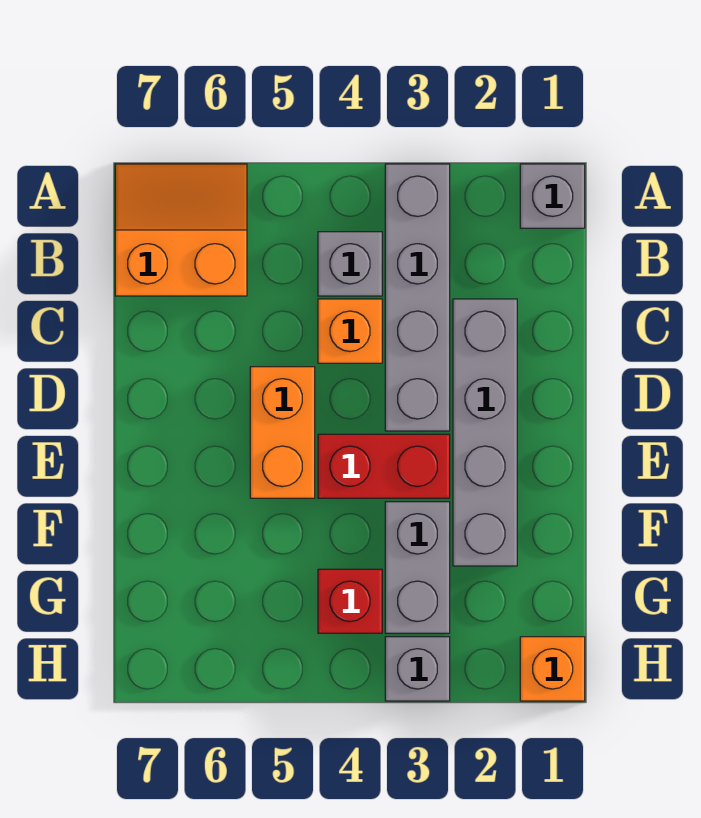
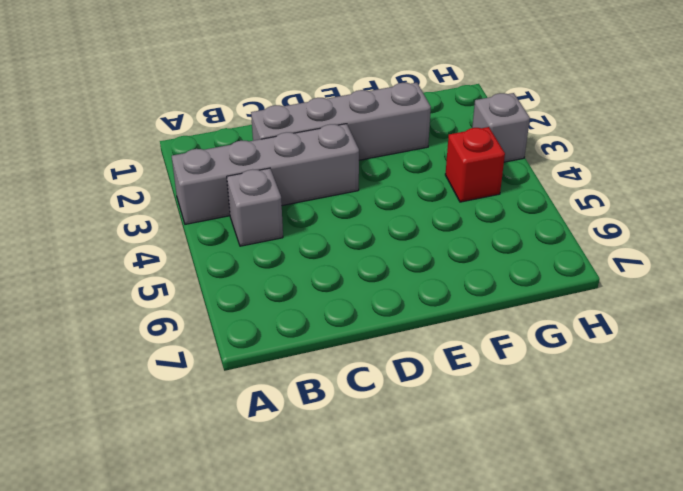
none -> grey 1x1 brick [520,164,585,228]
none -> orange 2x2 slope [115,164,247,296]
none -> orange 1x1 brick [318,299,382,363]

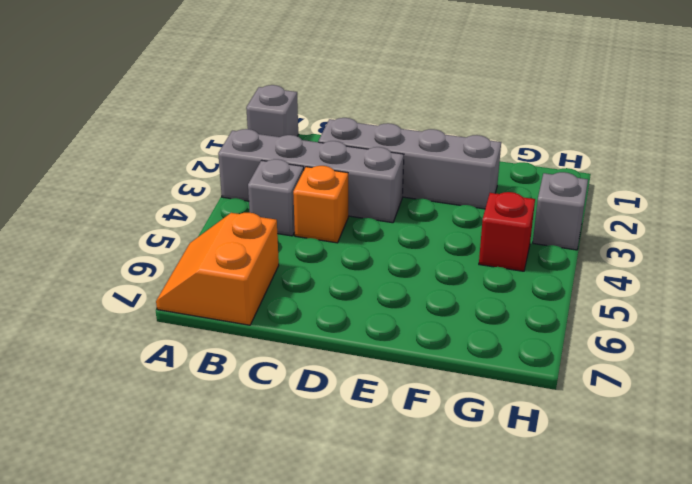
none -> orange 1x2 brick [250,367,315,498]
none -> red 1x2 brick [318,434,450,498]
none -> grey 1x2 brick [385,502,450,633]

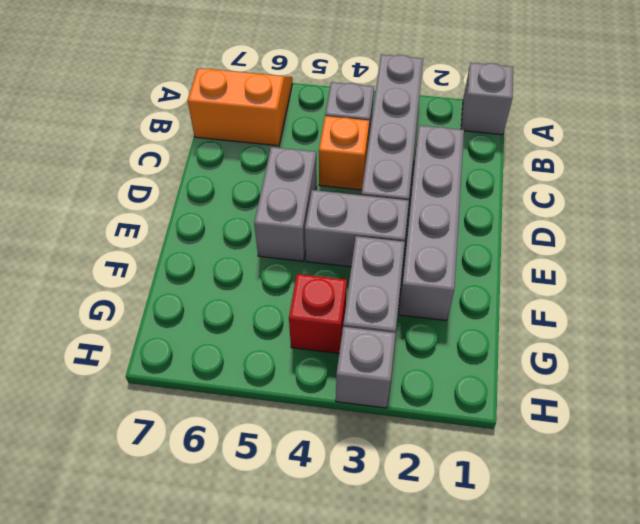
grey 1x2 brick [254,147,317,261] -> orange 1x2 brick [250,367,315,498]
grey 1x2 brick [305,190,409,267] -> red 1x2 brick [318,434,450,498]
none -> orange 1x1 brick [520,637,585,701]

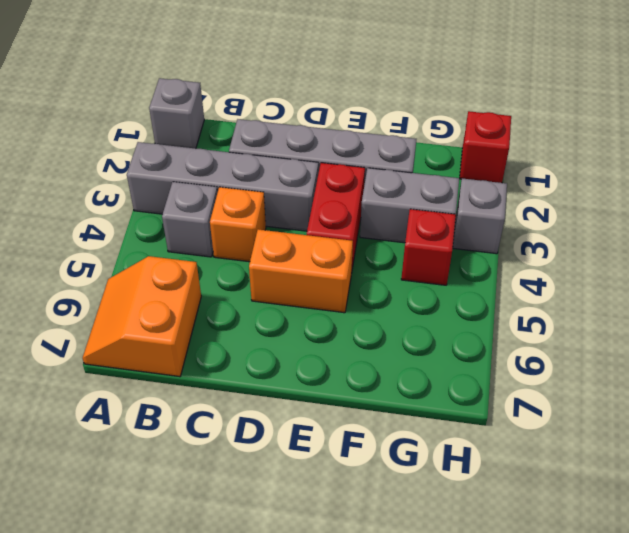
red 1x1 brick [459,111,511,183] -> orange 1x1 brick [520,637,585,701]

